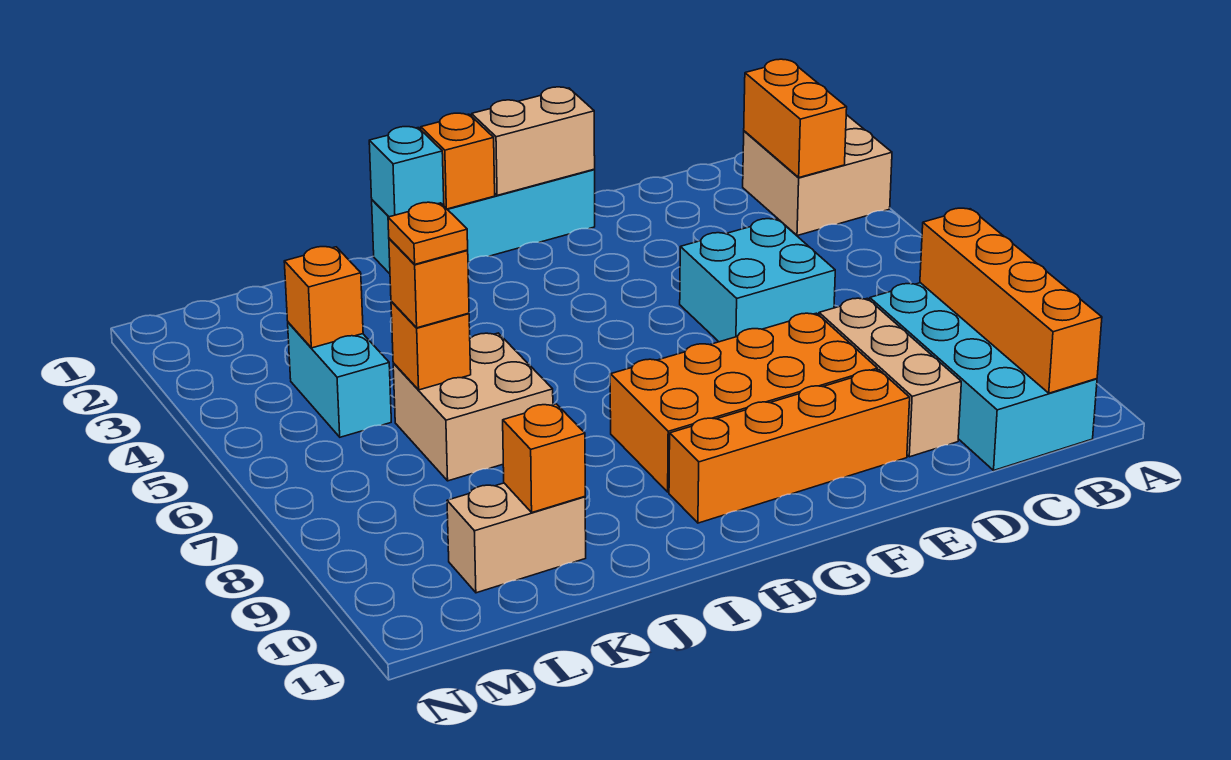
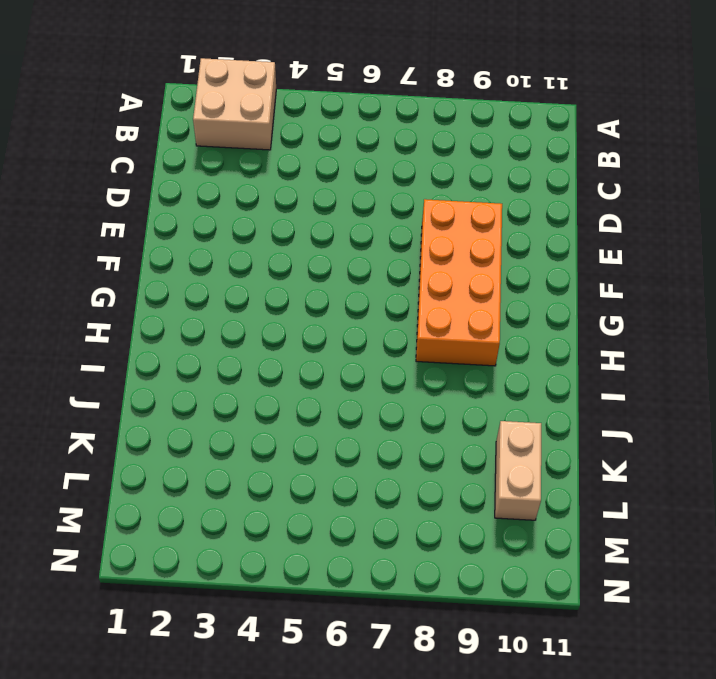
none -> cyan 2x4 brick [870,283,1097,470]
none -> cyan 2x2 brick [680,219,835,342]
none -> tan 1x3 brick [819,298,961,457]

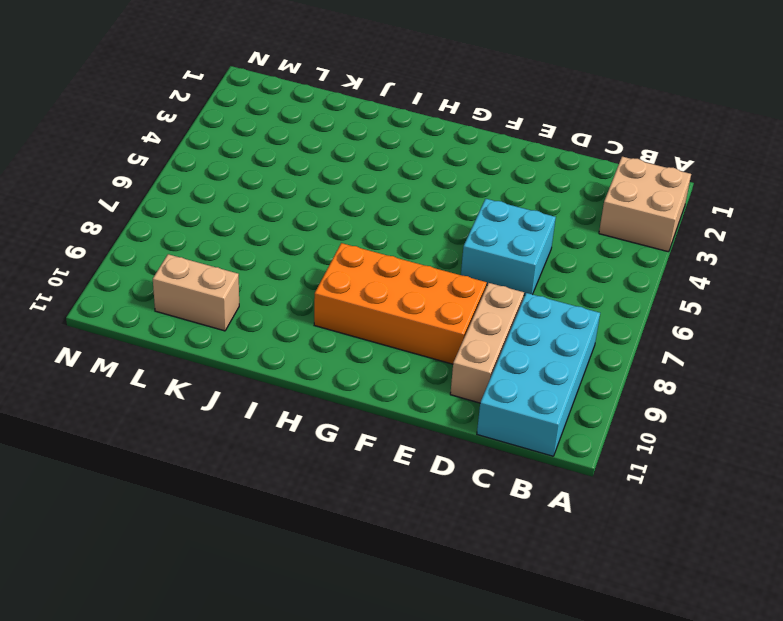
none -> orange 1x4 brick [669,370,910,523]
none -> cyan 1x4 brick [372,169,595,274]
none -> tan 2x2 brick [393,333,553,481]

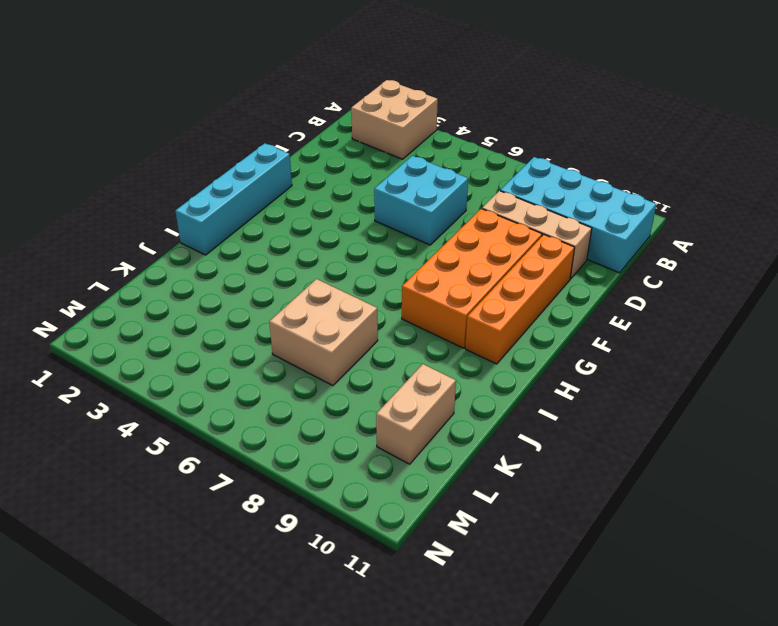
none -> cyan 1x2 brick [288,322,391,437]
none -> orange 1x2 brick [744,59,847,178]
none -> orange 1x4 brick [920,208,1102,393]

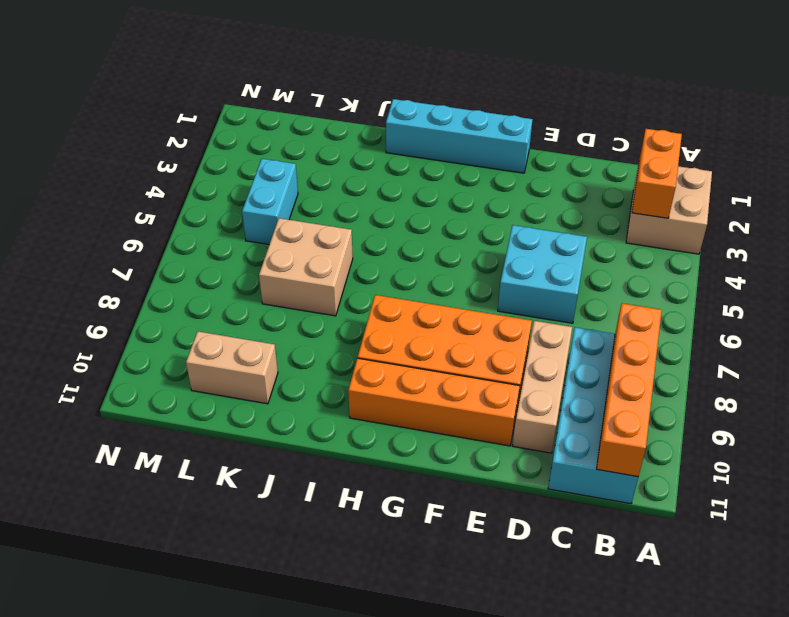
none -> tan 1x2 brick [472,87,595,195]
none -> orange 1x1 brick [421,113,495,209]
none -> cyan 1x1 brick [369,127,444,217]

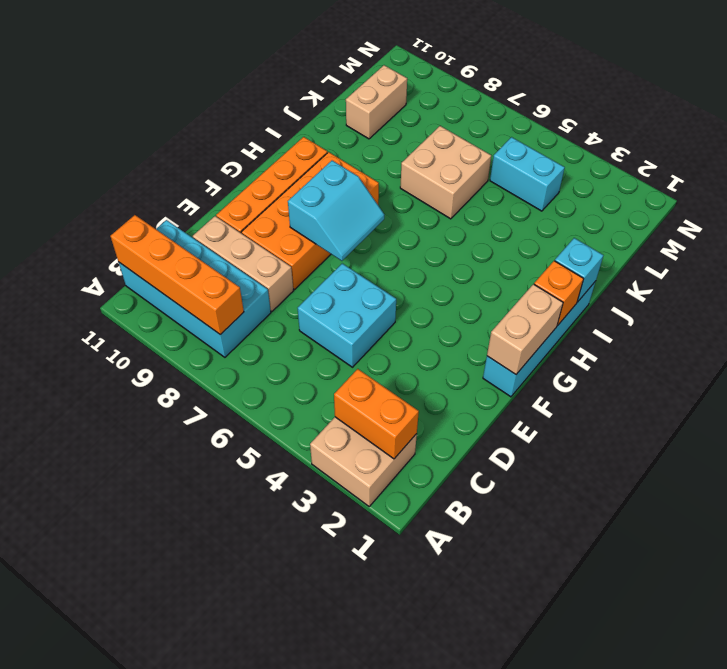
cyan 2x2 slope [288,161,384,261] -> none
none -> orange 1x1 brick [391,301,471,390]
none -> orange 1x1 brick [503,404,585,512]
none -> orange 1x1 brick [284,247,363,348]

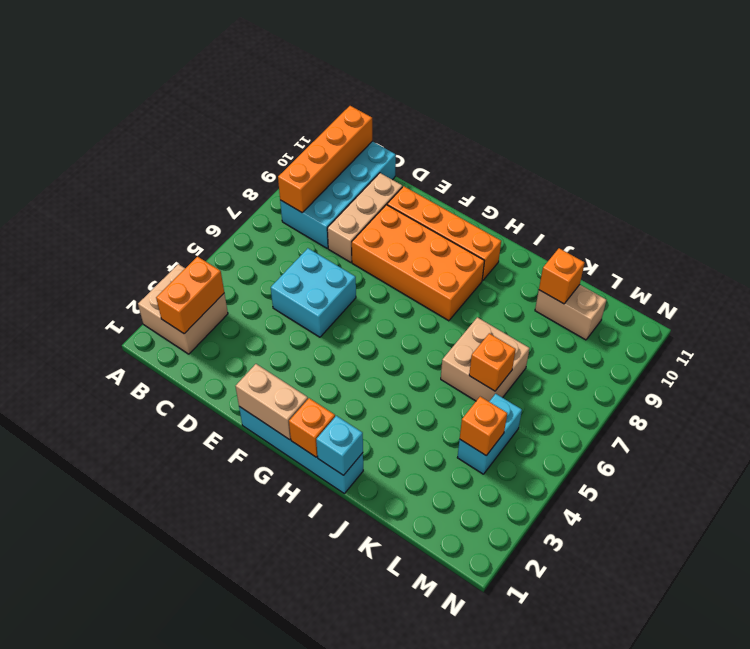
none -> orange 1x1 brick [389,239,469,328]
none -> orange 1x1 plate [388,202,468,264]

